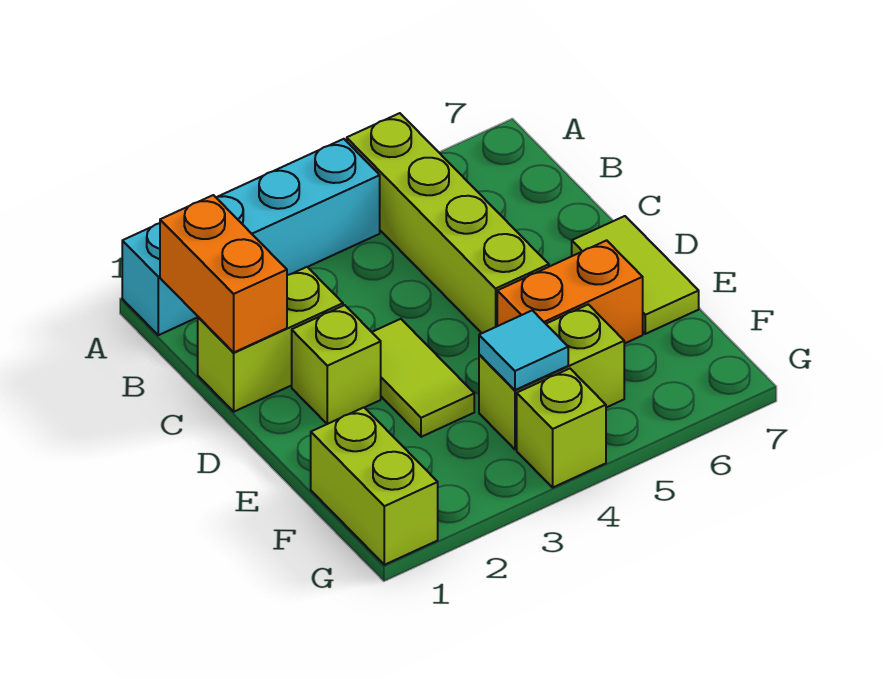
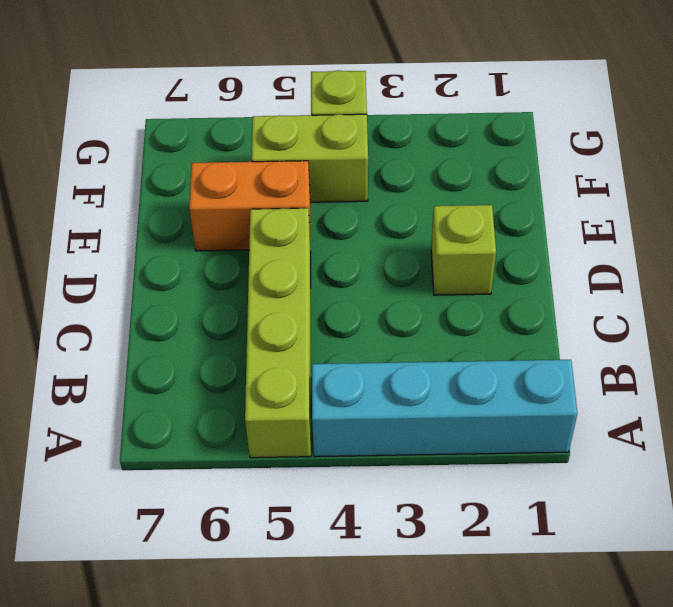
none -> lime 1x2 brick [198,267,343,412]
none -> lime 1x2 tile [372,319,474,437]
none -> lime 1x2 tile [572,216,699,334]

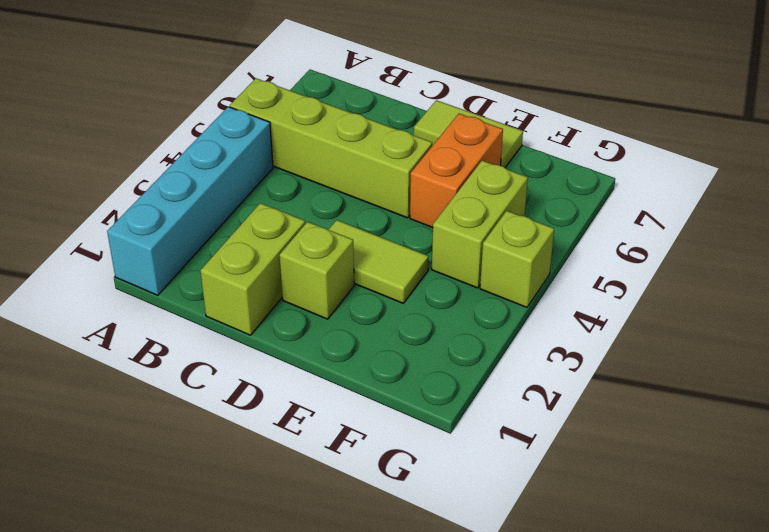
none -> lime 1x2 brick [311,408,438,565]
none -> orange 1x2 brick [160,195,287,352]
none -> cyan 1x1 tile [479,310,568,390]

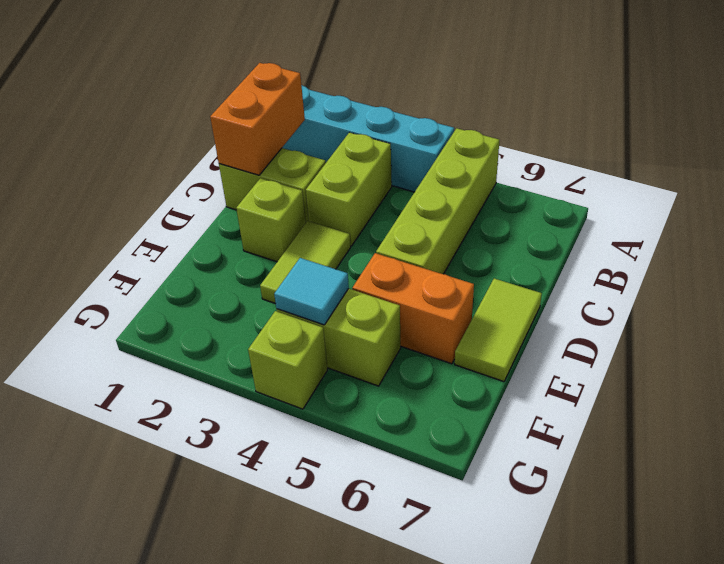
lime 1x2 brick [306,132,392,246] -> lime 1x2 brick moved to [311,408,438,565]

